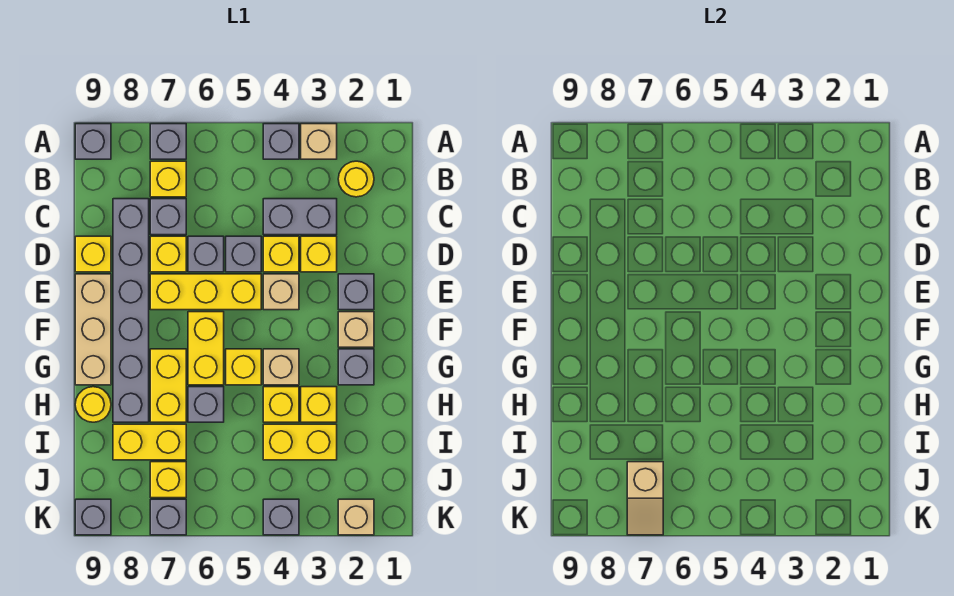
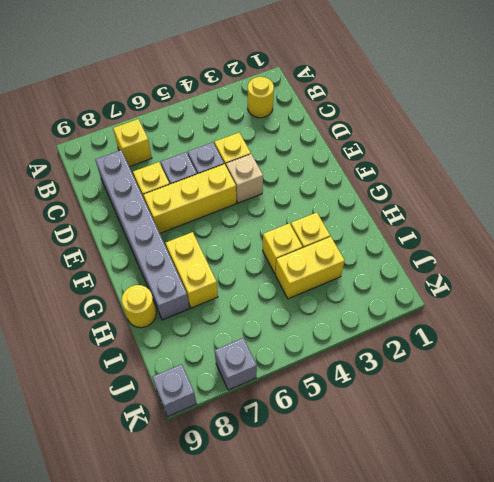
none -> tan 1x1 brick [301,124,337,159]
none -> grey 1x1 brick [263,124,299,159]
none -> grey 1x1 brick [150,124,186,159]
none -> grey 1x1 brick [75,124,111,159]

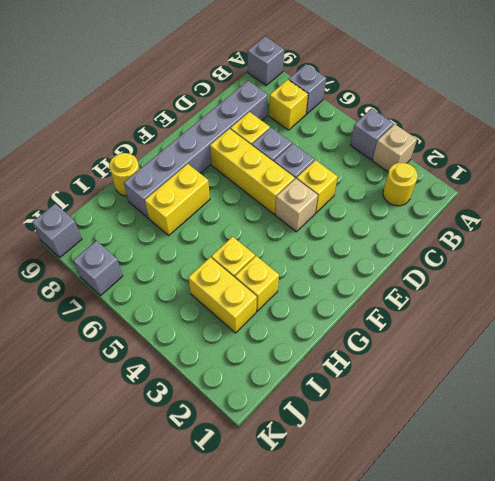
none -> grey 1x2 brick [263,199,337,235]
none -> grey 1x1 brick [150,199,186,235]
none -> yellow 1x1 brick [301,236,337,272]
none -> yellow 1x1 brick [75,236,111,272]

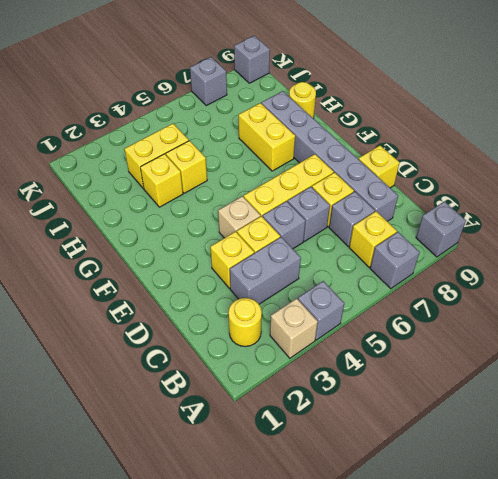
none -> grey 1x1 brick [338,274,374,310]
none -> tan 1x3 brick [75,274,111,385]
none -> tan 1x1 brick [338,312,374,347]
none -> yellow 1x2 brick [188,312,224,385]

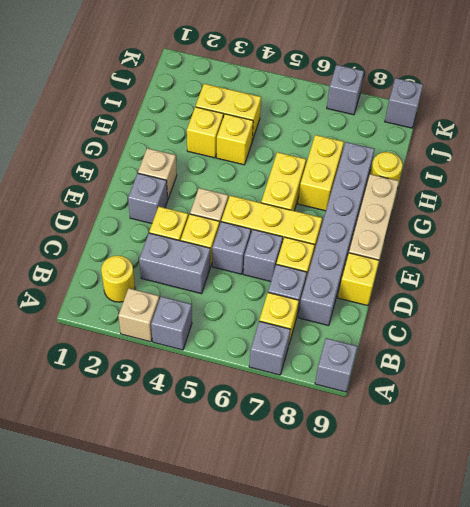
none -> grey 1x1 brick [338,349,374,385]
none -> tan 1x1 brick [263,349,299,385]
none -> yellow 1x1 brick [226,349,261,385]
none -> grey 1x1 brick [188,387,224,422]

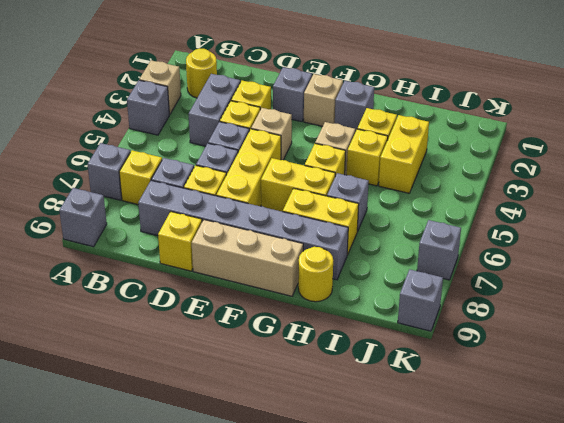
none -> yellow 1x2 brick [113,424,186,460]
none -> yellow 1x1 brick [150,462,186,498]
none -> tan 1x1 brick [338,499,374,535]
none -> grey 1x1 brick [263,499,299,535]

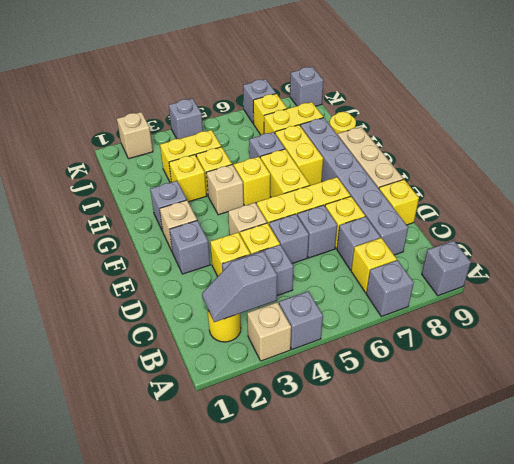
grey 1x2 slope [202,251,277,322] -> none
none -> tan 1x2 slope [627,462,663,535]

